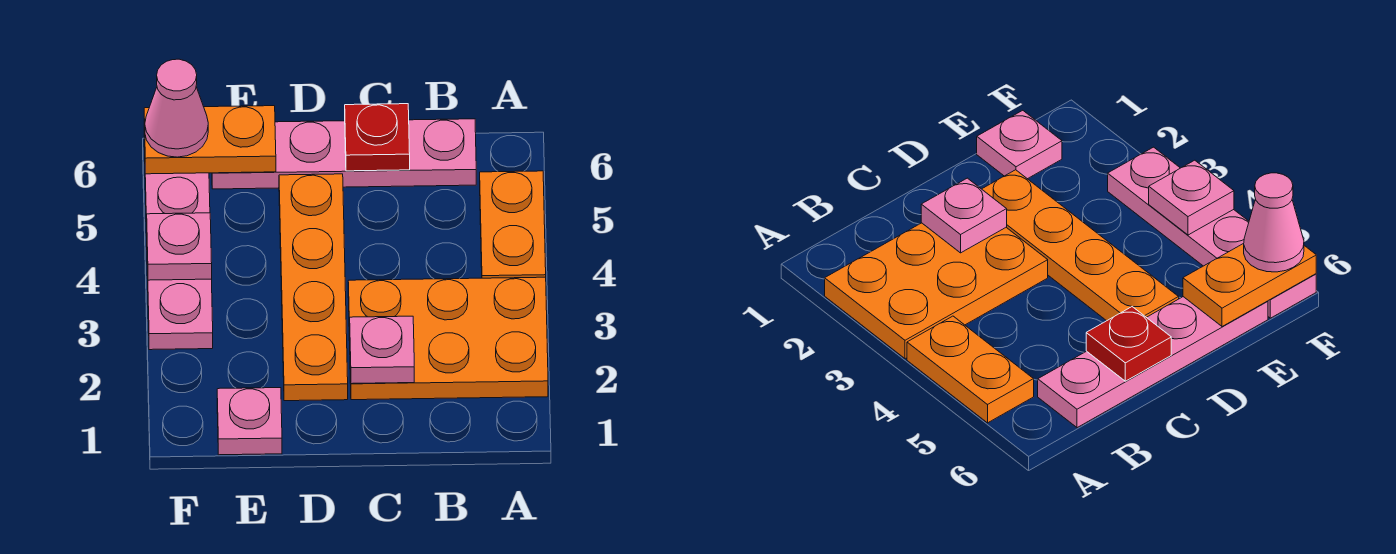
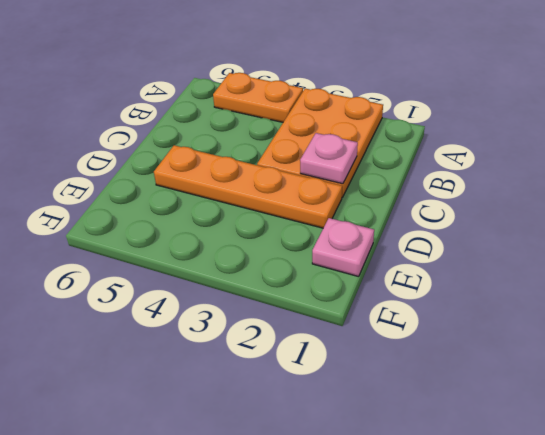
none -> pink 1x4 plate [212,119,476,189]
none -> pink 1x4 plate [144,135,213,350]

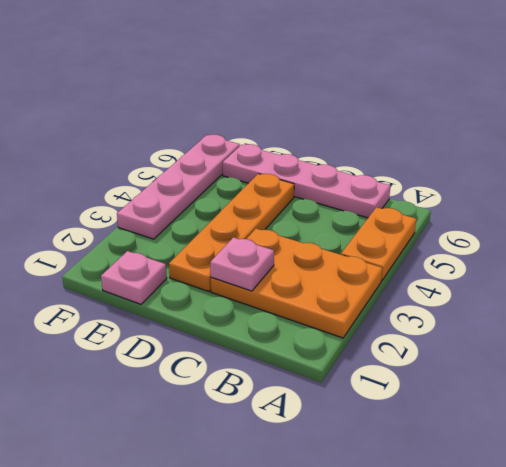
none -> red 1x1 plate [345,104,410,171]
none -> orange 1x2 plate [144,106,276,174]

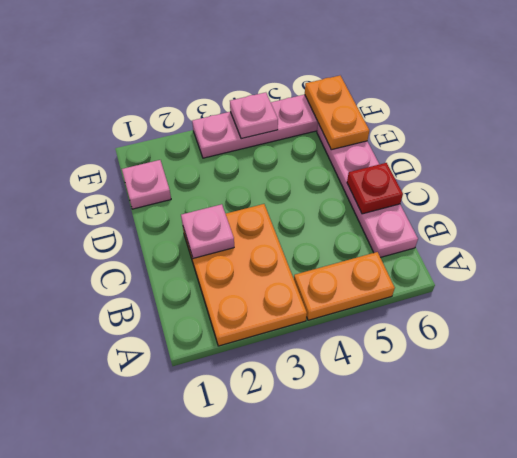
none -> orange 1x4 plate [279,174,348,401]
none -> pink 1x1 cone [145,59,208,157]

